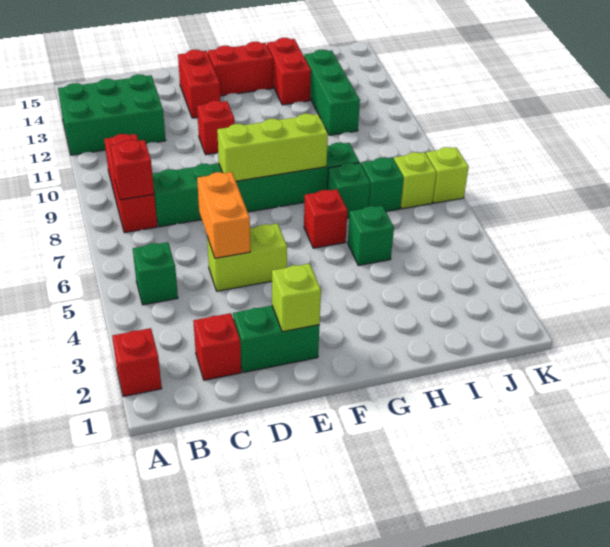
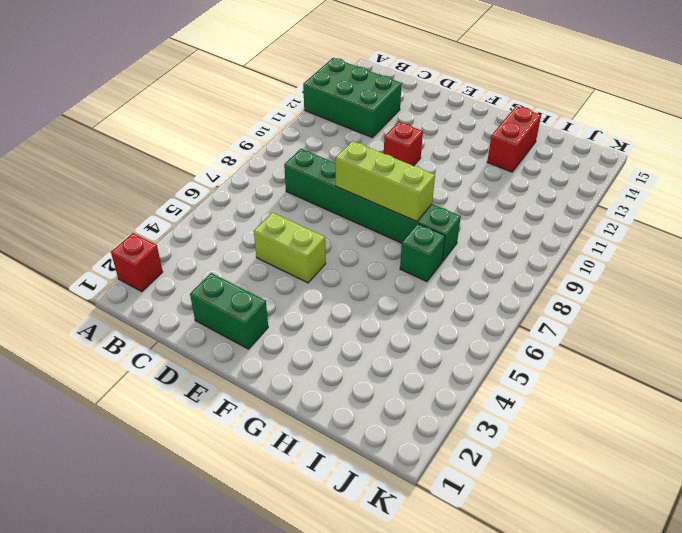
none -> green 1x1 brick [133,242,178,305]
none -> red 1x3 brick [104,134,157,233]
none -> red 1x1 brick [193,313,241,380]

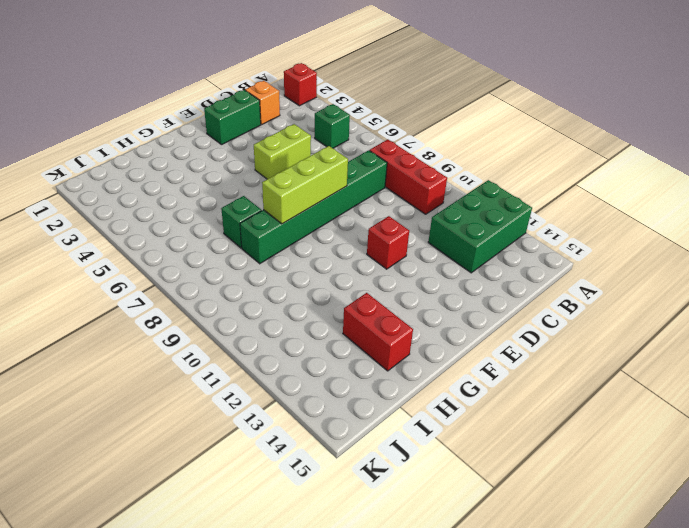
orange 1x1 brick [245,81,280,124] -> red 1x1 brick [193,313,241,380]
none -> red 1x2 brick [178,50,220,118]
none -> red 1x2 brick [208,42,273,96]
none -> red 1x1 brick [304,189,348,248]

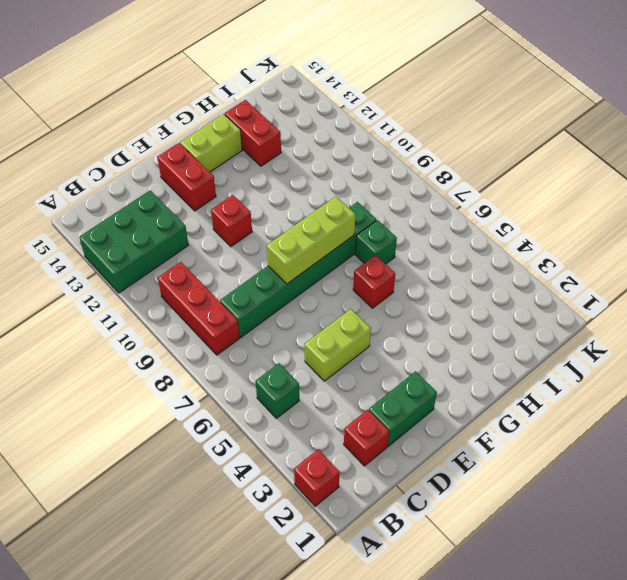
lime 1x2 brick [180,114,242,172] -> red 1x2 brick [208,42,273,96]
none -> green 1x1 brick [348,206,394,265]
none -> green 1x1 brick [361,157,404,212]
none -> green 1x3 brick [304,50,360,135]

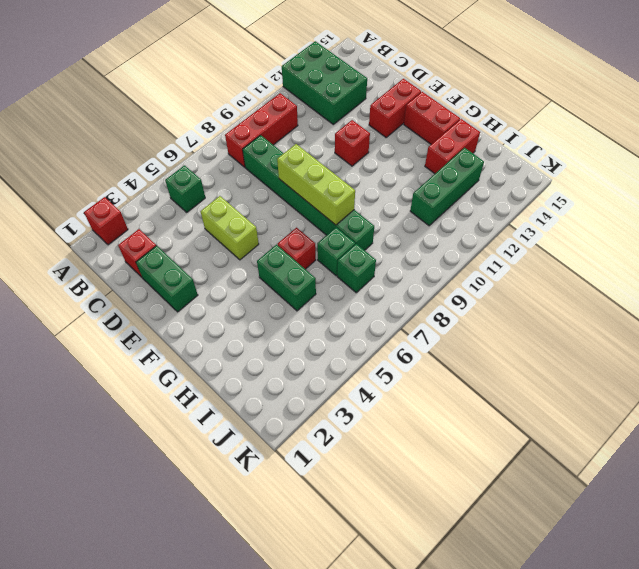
green 1x2 brick [257,245,316,311] -> green 1x1 brick [348,206,394,265]
none -> lime 1x1 brick [394,152,436,209]
none -> lime 1x1 brick [426,147,469,203]
none -> red 1x1 brick [111,140,154,200]

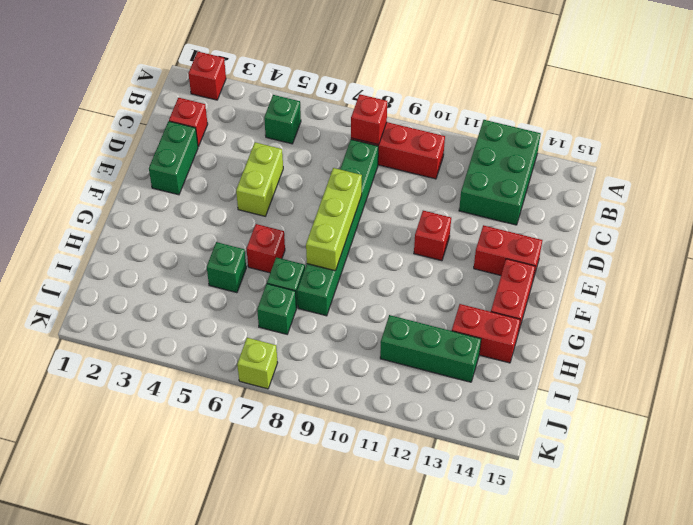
none -> lime 1x1 brick [394,152,436,209]
none -> orange 1x2 brick [197,172,250,258]
none -> lime 1x1 brick [272,264,321,332]

